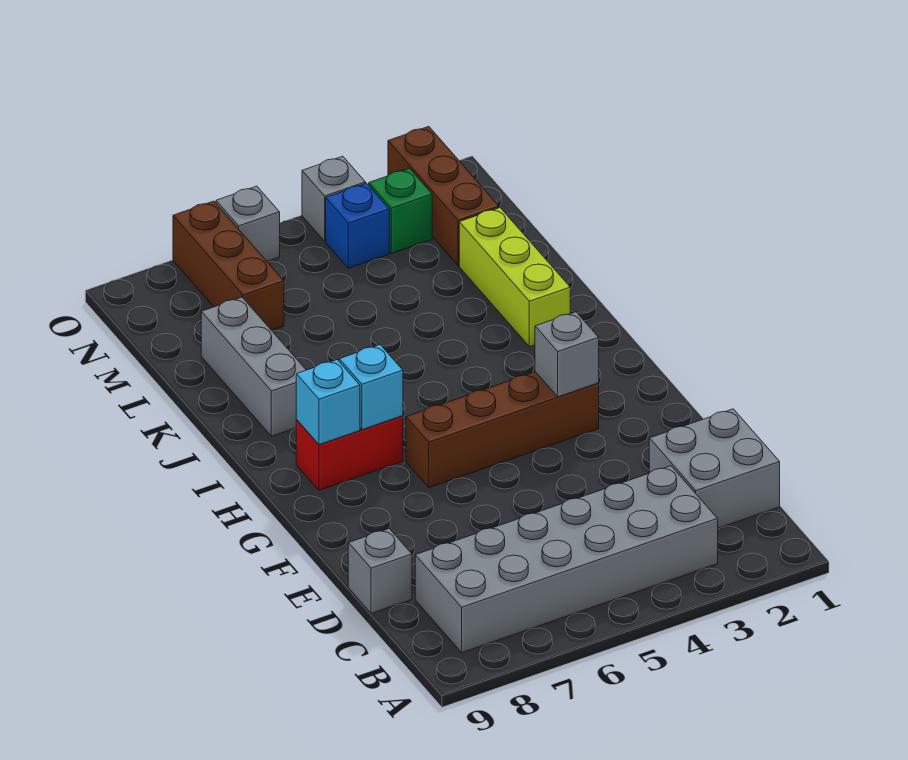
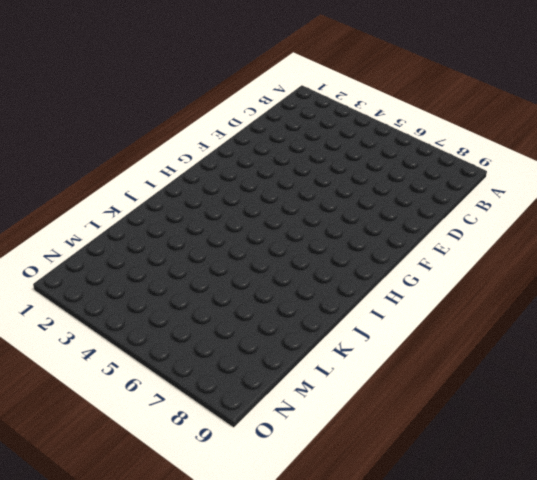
none -> grey 2x6 brick [415,466,718,653]
none -> grey 2x2 brick [649,409,780,528]
none -> grey 1x1 brick [348,529,412,614]

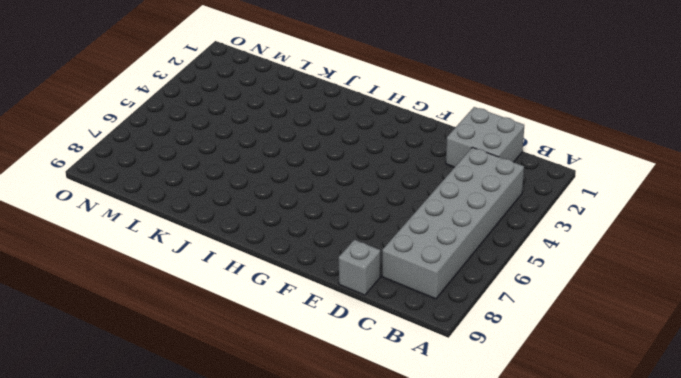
none -> brown 1x4 brick [406,372,599,488]
none -> red 1x2 brick [296,416,403,490]
none -> lime 1x3 brick [459,208,570,347]

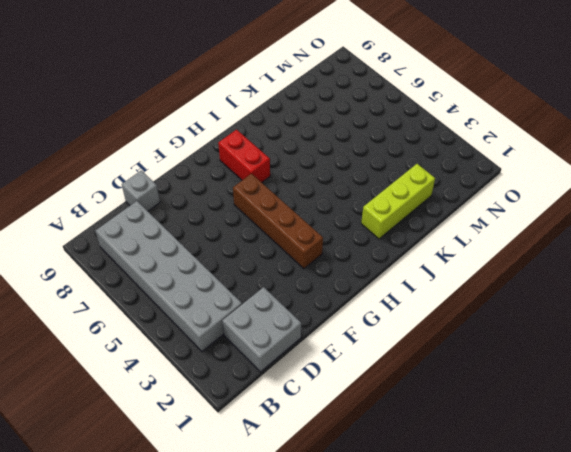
none -> grey 1x3 brick [201,297,306,436]
none -> brown 1x3 brick [388,126,499,266]
none -> brown 1x3 brick [173,201,284,330]

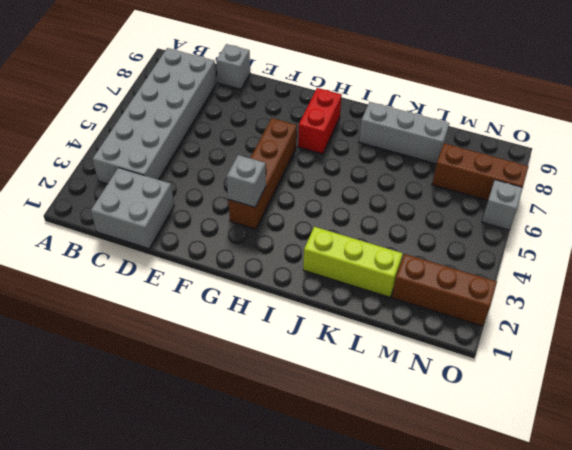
none -> green 1x1 brick [369,168,432,254]
none -> blue 1x1 brick [326,183,389,268]
none -> grey 1x1 brick [302,156,366,241]

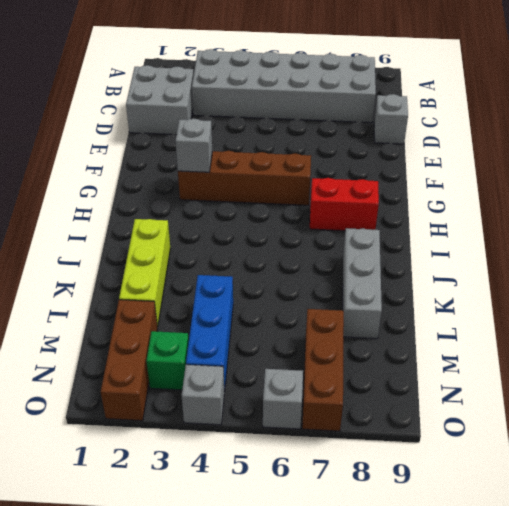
blue 1x3 brick [186,275,233,392] -> blue 1x1 brick [326,183,389,268]
none -> cyan 1x1 brick [339,345,403,430]
none -> cyan 1x1 brick [296,360,360,445]

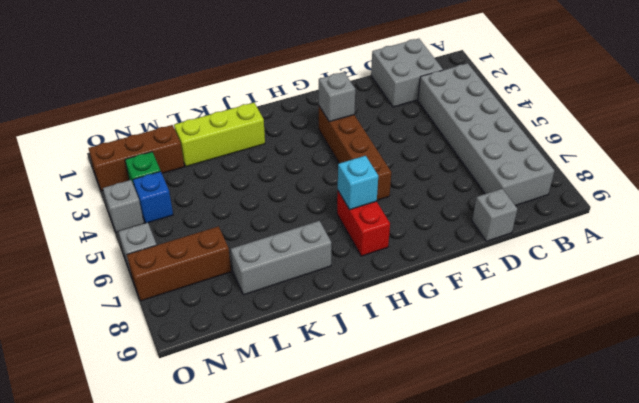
none -> cyan 1x1 brick [296,360,360,445]

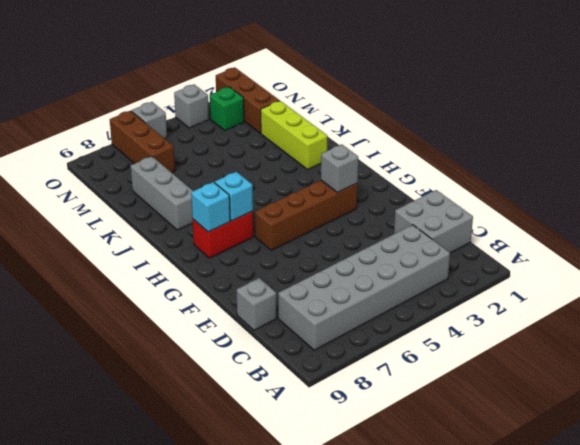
none -> blue 1x1 brick [326,183,389,268]

